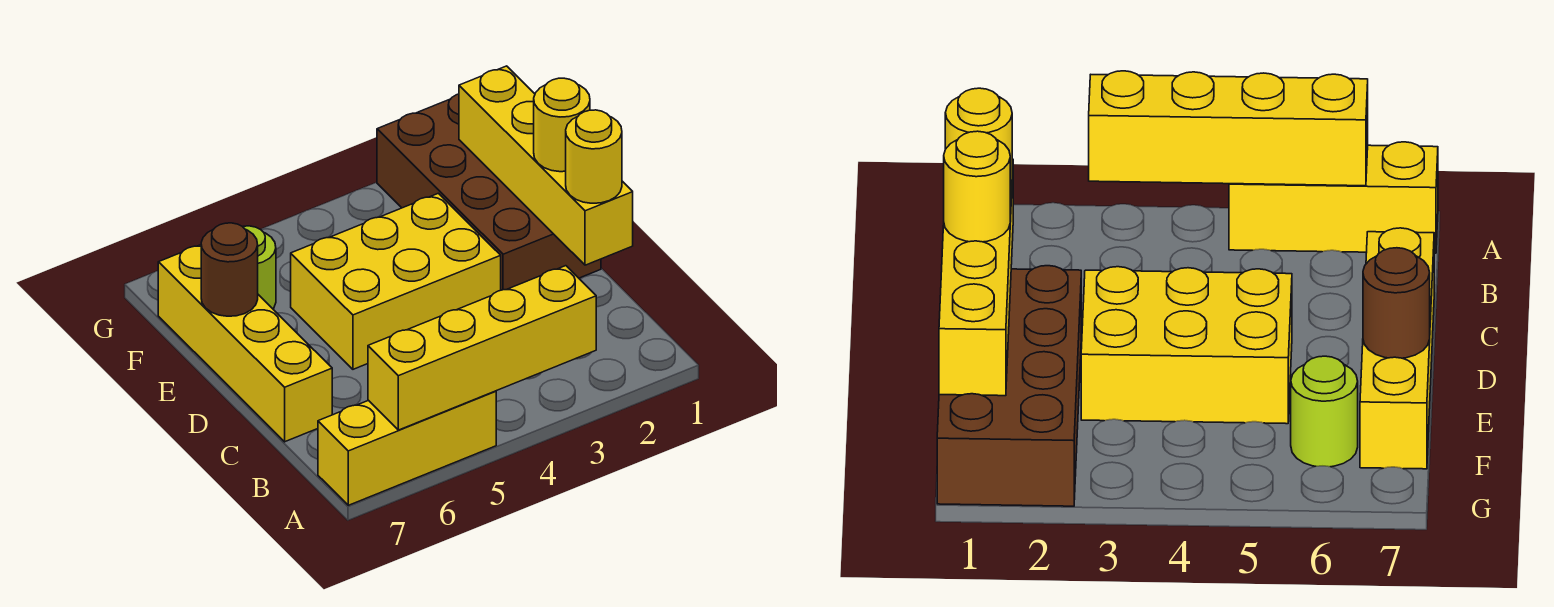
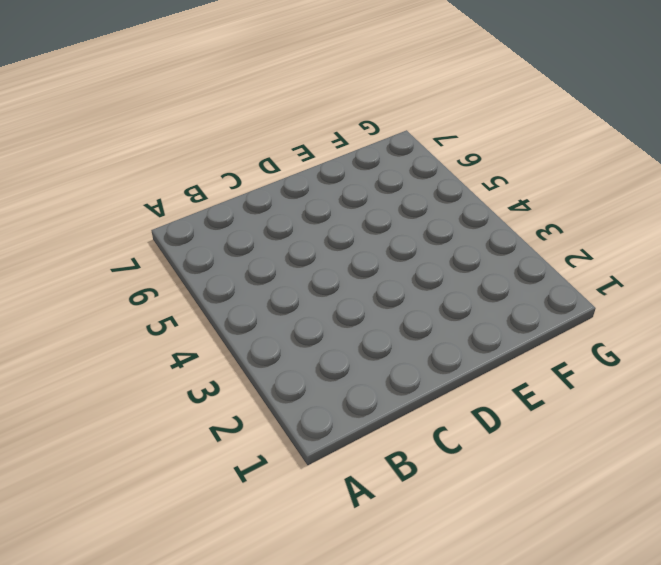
none -> yellow 1x3 brick [318,391,496,505]
none -> yellow 1x4 brick [158,245,332,442]

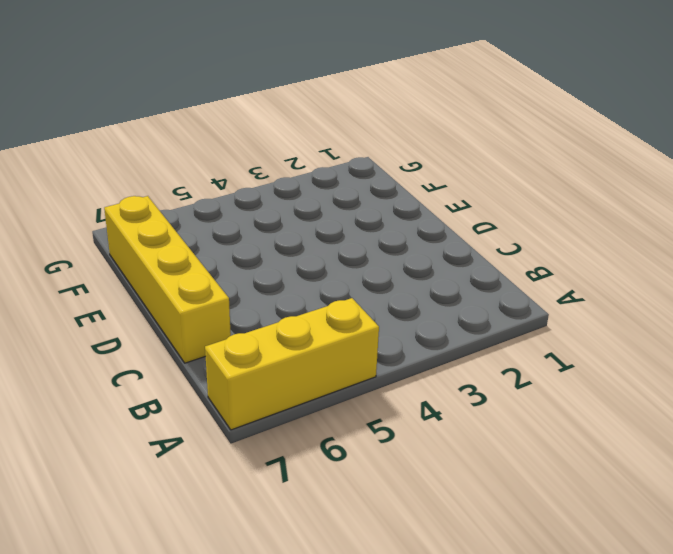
none -> brown 2x4 brick [377,94,601,290]
none -> yellow 2x3 brick [291,193,501,369]

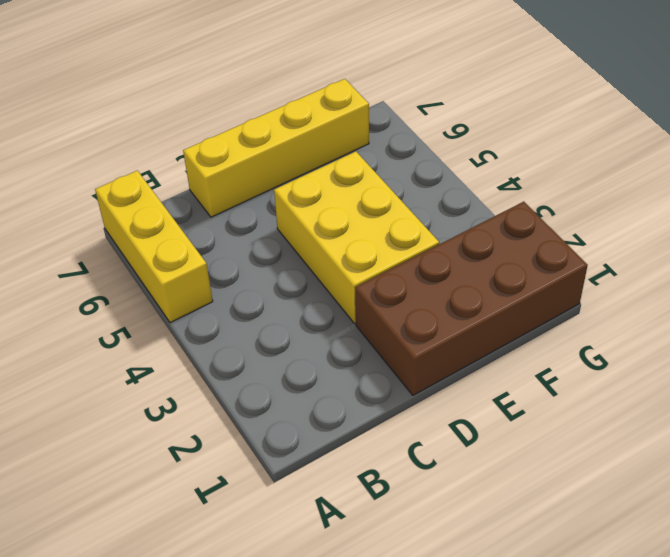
none -> lime 1x1 round brick [243,226,276,309]
none -> yellow 1x4 brick [368,266,596,430]

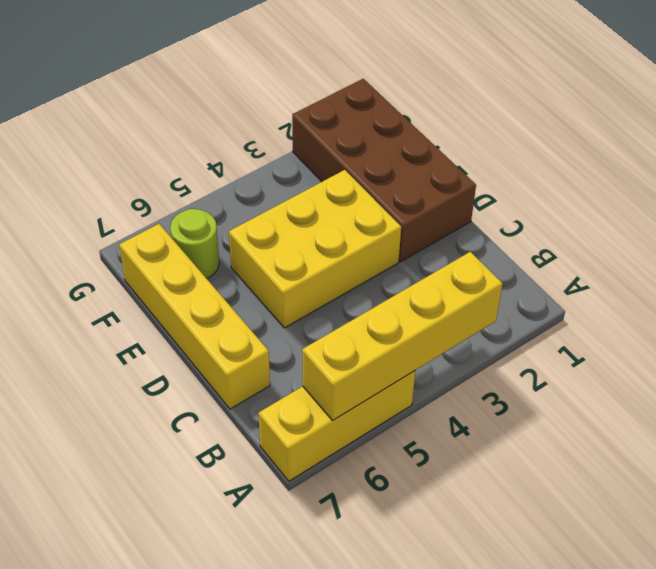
none -> yellow 1x4 brick [459,66,633,265]
none -> brown 1x1 round brick [201,223,258,316]

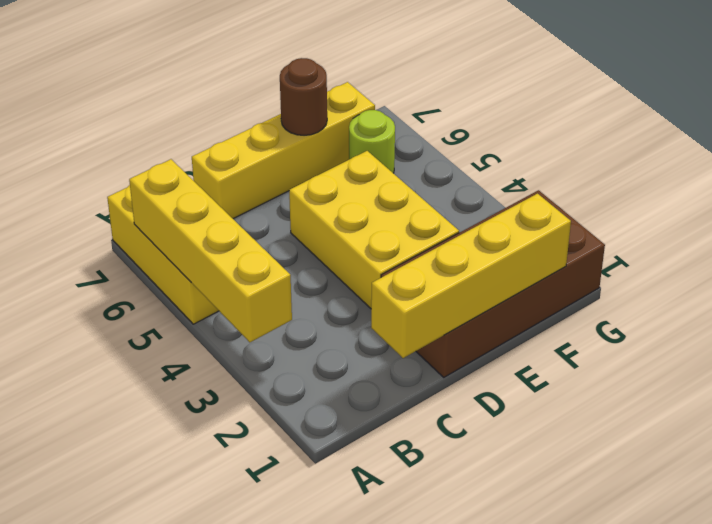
none -> yellow 1x1 round brick [566,110,622,203]
none -> yellow 1x1 round brick [534,78,590,172]

